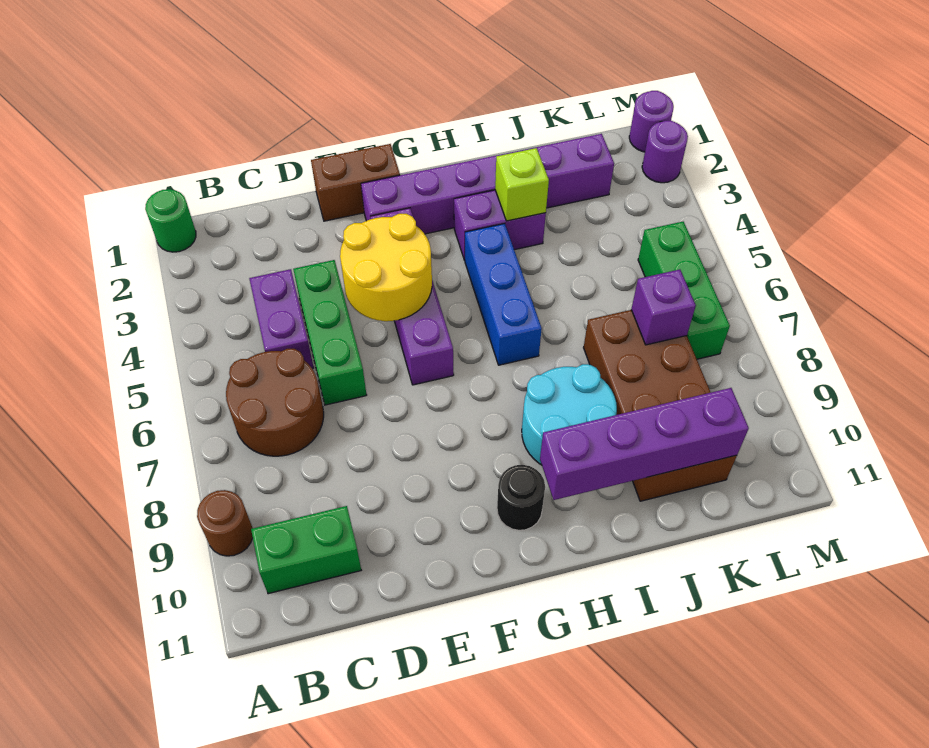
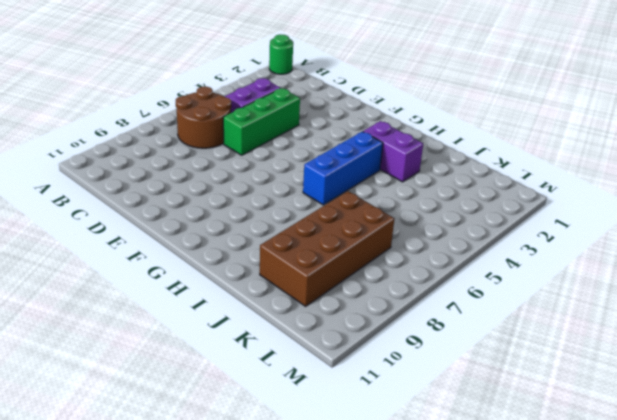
none -> brown 1x1 round brick [197,490,253,556]
none -> green 1x2 brick [251,506,361,594]
none -> brown 1x2 brick [311,144,400,221]

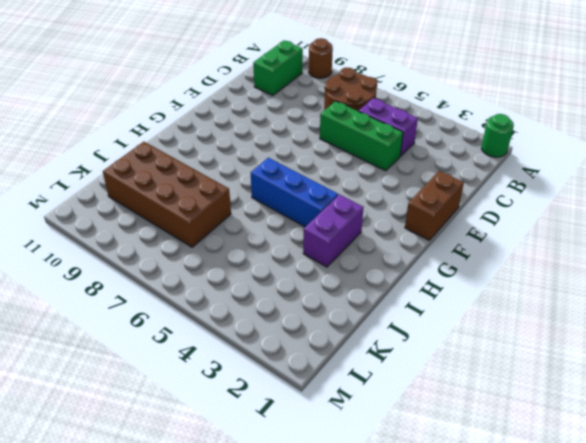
none -> purple 1x6 brick [361,134,614,234]
none -> purple 1x4 brick [370,208,454,385]
none -> black 1x1 round brick [497,465,545,530]

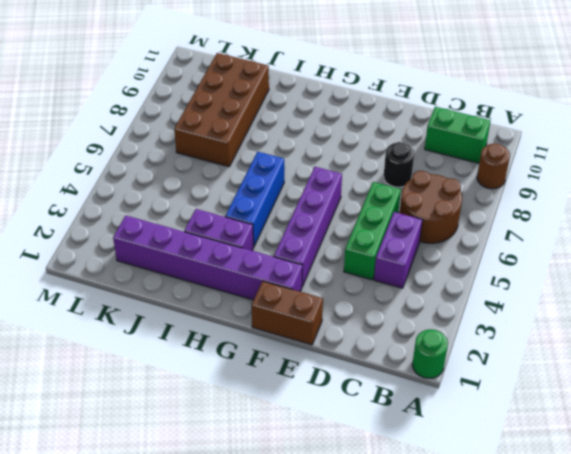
black 1x1 round brick [383,142,414,187] -> black 1x1 round brick moved to [497,465,545,530]
none -> cyan 2x2 round brick [522,364,617,465]
none -> green 1x3 brick [638,222,730,359]
none -> purple 1x1 round brick [629,91,674,152]

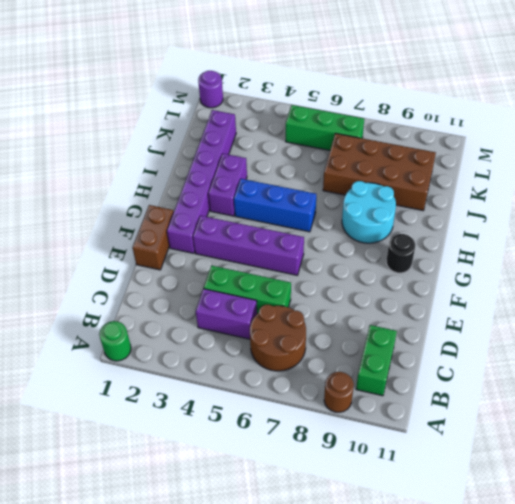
none -> purple 1x1 round brick [642,121,688,183]
none -> yellow 2x2 round brick [340,214,432,321]
none -> purple 1x4 brick [540,388,749,500]

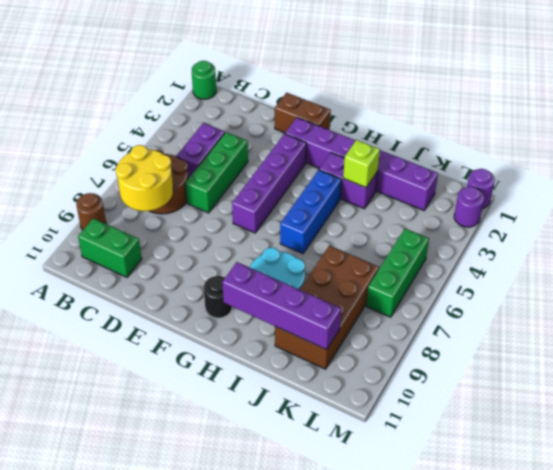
yellow 2x2 round brick [115,145,173,211] -> yellow 2x2 round brick moved to [340,214,432,321]
none -> purple 1x1 brick [631,270,696,345]

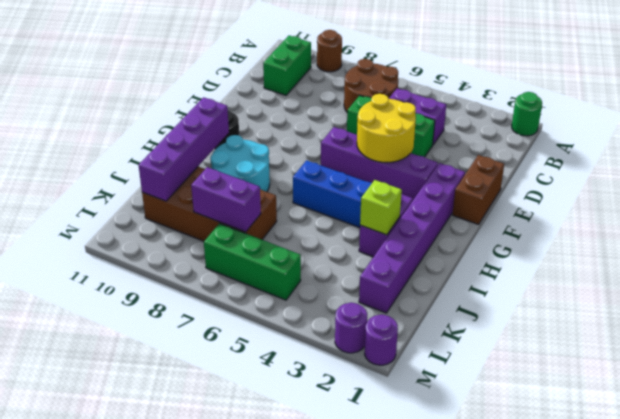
purple 1x2 brick [191,167,261,232] -> purple 1x1 brick [631,270,696,345]

